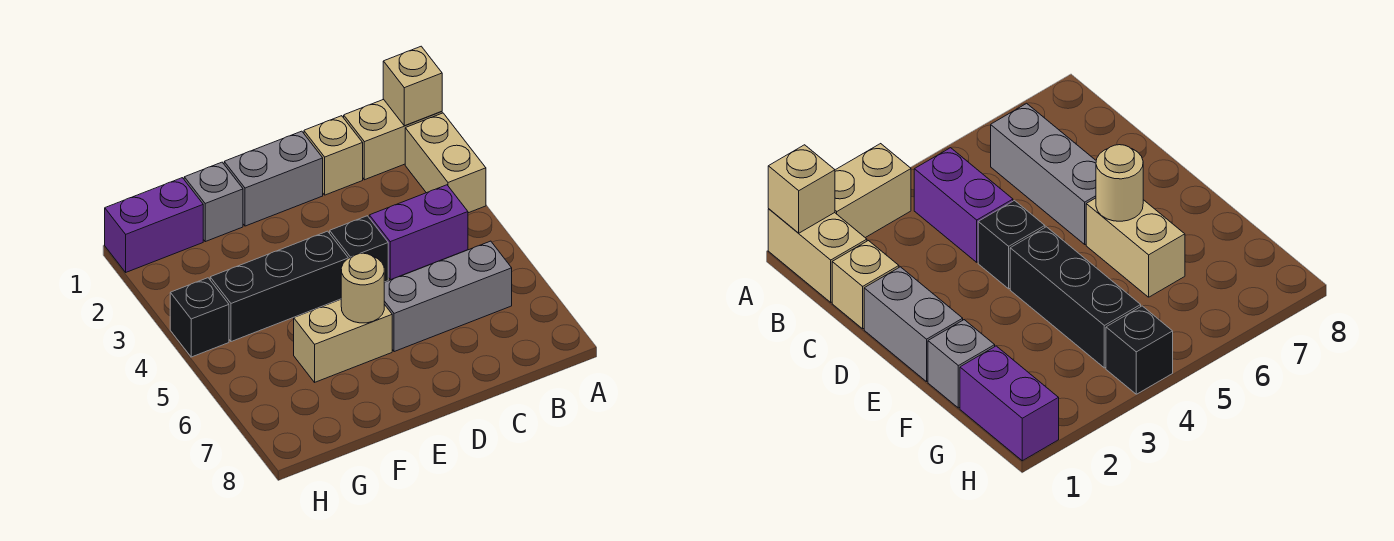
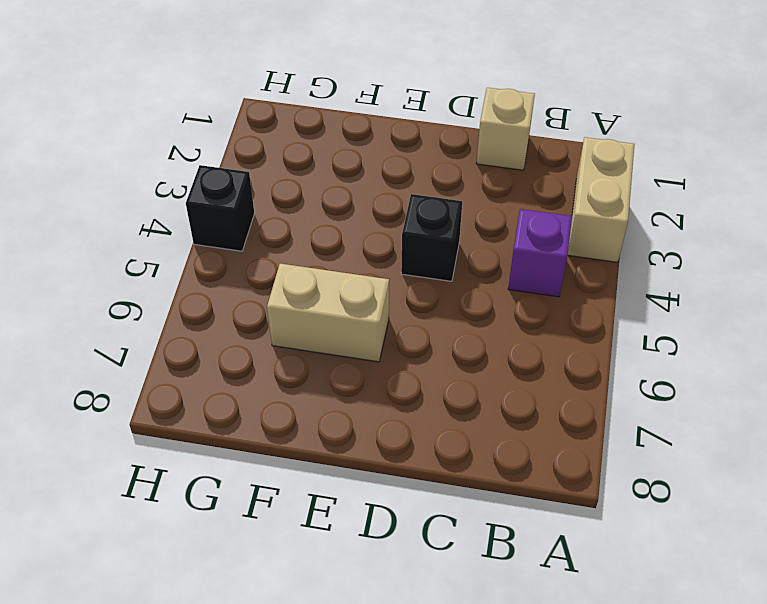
purple 1x1 brick [508,209,572,297] -> purple 1x2 brick [369,185,468,280]
none -> tan 1x2 brick [344,99,442,180]
none -> grey 1x3 brick [384,241,512,352]
none -> grey 1x2 brick [224,131,323,226]

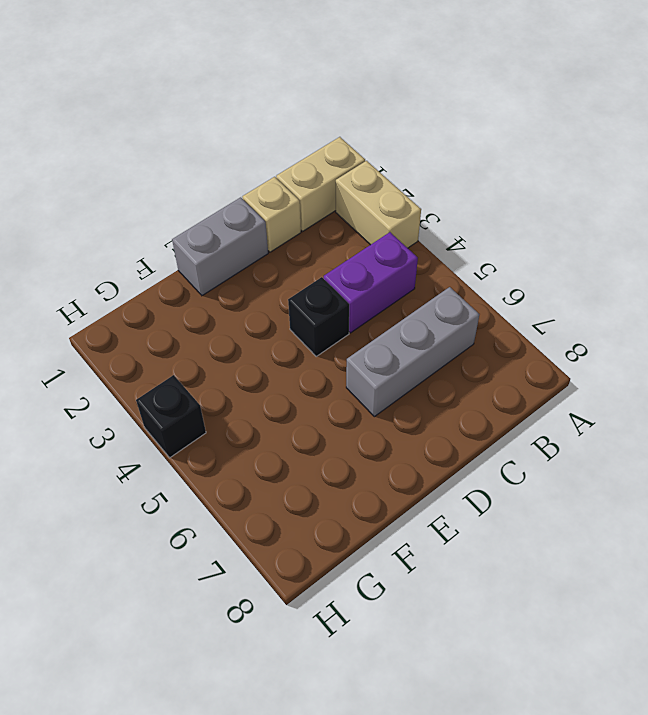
none -> black 1x3 brick [210,231,349,342]
none -> tan 1x2 brick [294,299,392,382]
none -> grey 1x1 brick [184,162,243,242]

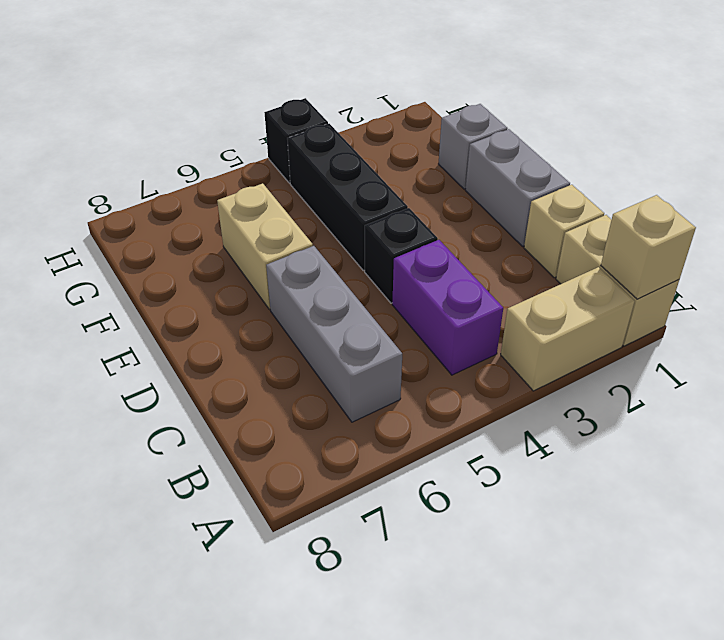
none -> purple 1x2 brick [105,178,203,272]
none -> tan 1x1 round brick [341,253,384,323]

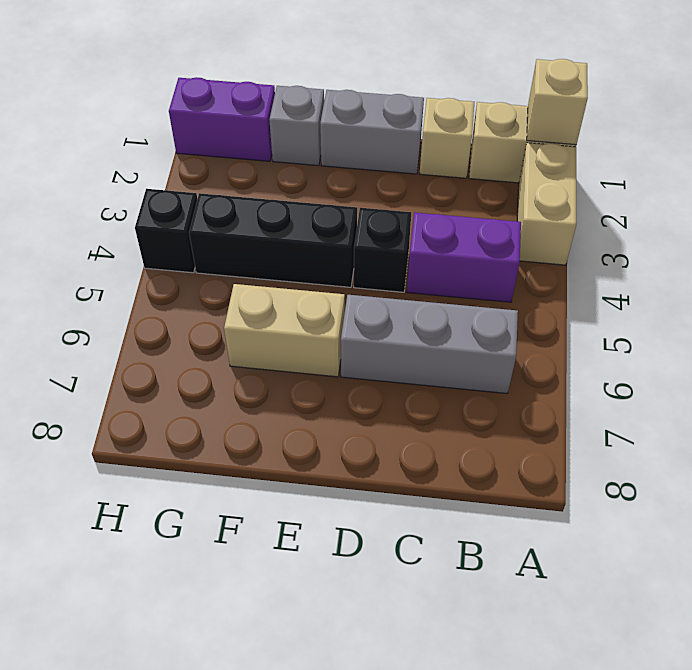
none -> tan 1x1 round brick [341,253,384,323]

